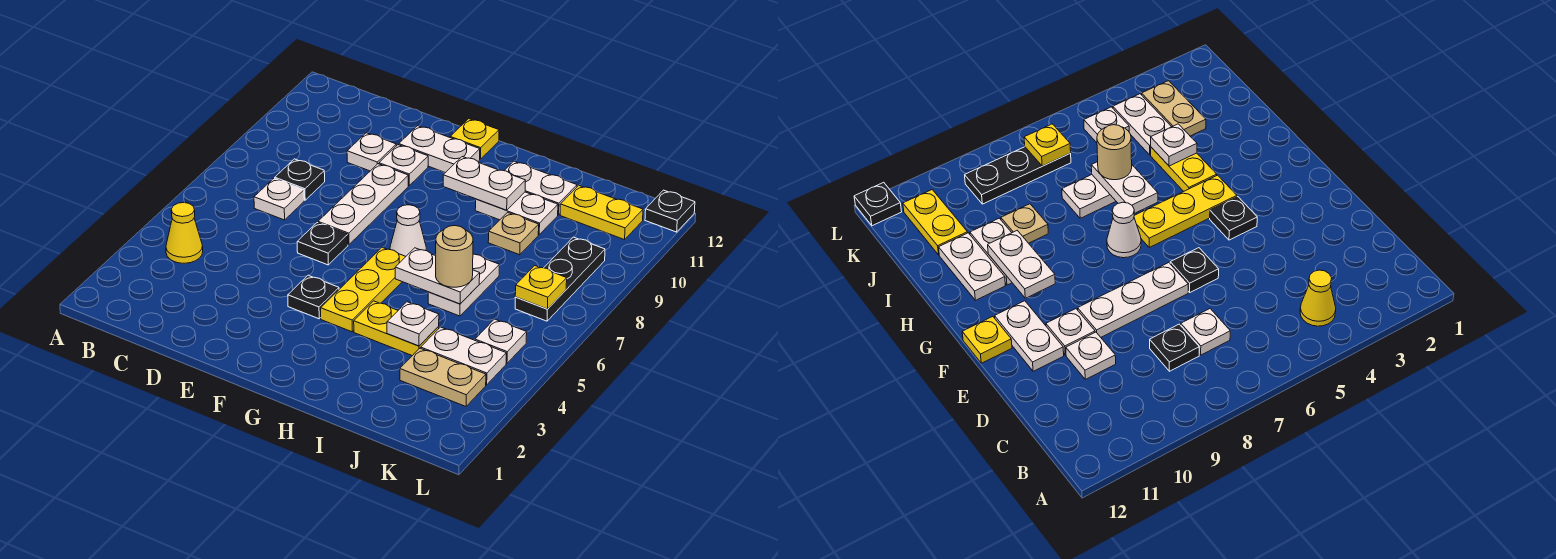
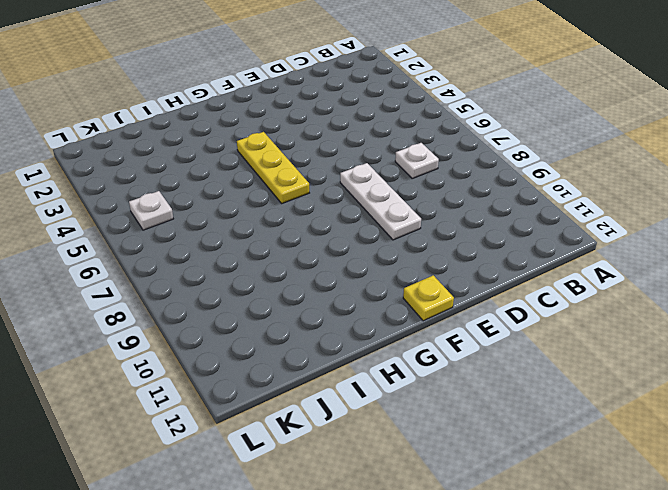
none -> yellow 1x1 cone [166,203,203,263]
none -> black 1x1 plate [275,159,325,200]
none -> white 1x1 plate [347,133,396,171]

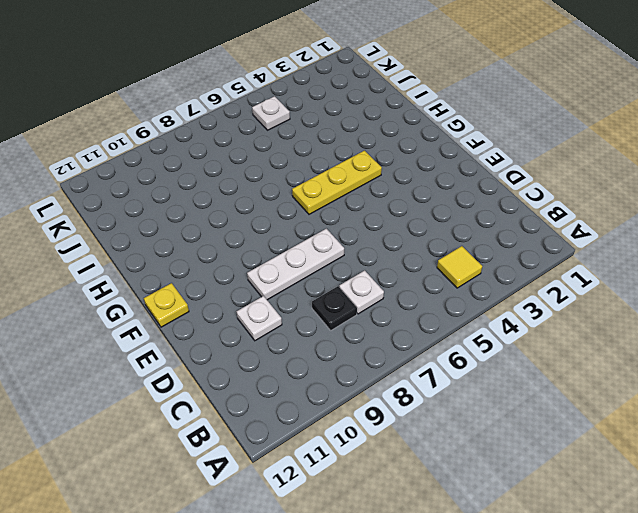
yellow 1x1 tile [437,246,482,288] -> yellow 1x1 cone [166,203,203,263]
none -> black 1x1 plate [297,223,348,265]
none -> white 1x1 plate [379,145,428,186]
none -> white 1x2 plate [399,126,480,173]

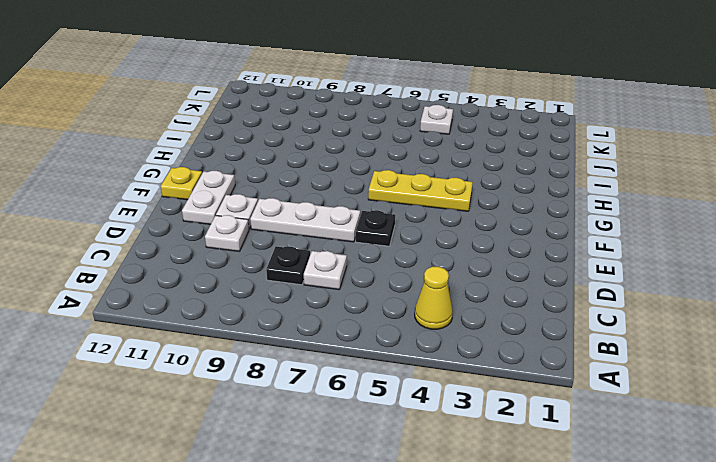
none -> black 1x1 plate [288,275,339,319]
none -> white 1x1 cone [390,205,426,256]
none -> yellow 1x2 plate [354,301,439,356]

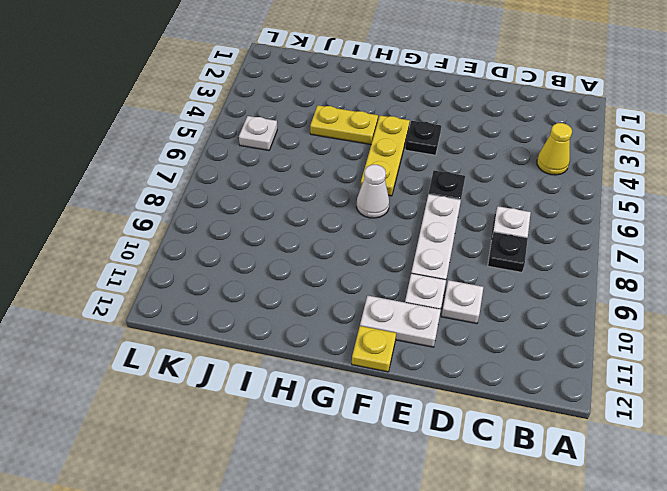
none -> white 1x2 plate [475,192,558,235]
none -> white 1x2 plate [504,161,577,215]
none -> white 1x2 plate [428,254,499,316]

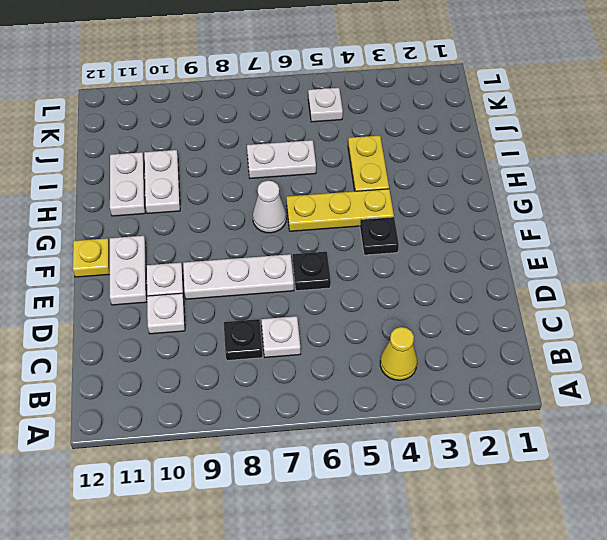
none -> tan 1x1 plate [488,212,539,255]
none -> tan 1x2 plate [400,348,486,406]
none -> white 1x2 plate [421,327,506,385]

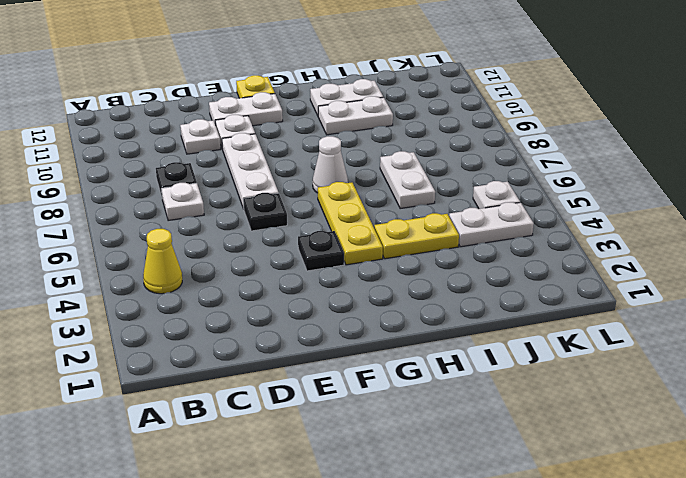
none -> tan 1x1 plate [488,212,539,255]
none -> tan 1x2 plate [400,348,486,406]
none -> yellow 1x2 plate [560,186,643,240]

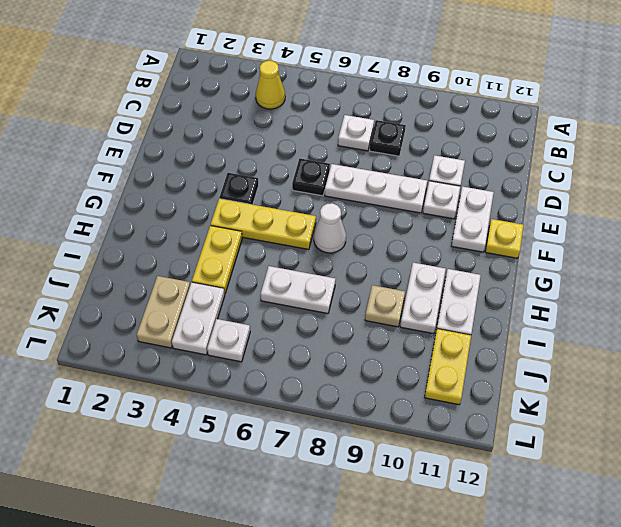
none -> black 1x3 plate [515,237,605,321]
none -> black 1x1 plate [645,190,695,232]
none -> white 1x2 plate [443,157,525,210]

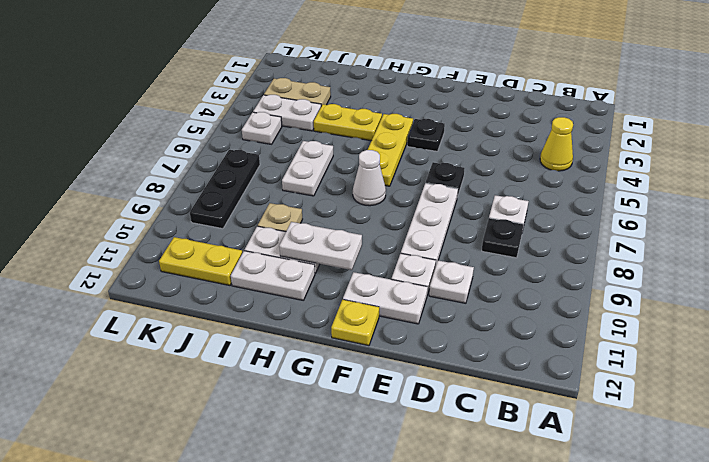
none -> black 1x1 plate [645,190,695,232]
none -> white 1x2 plate [395,248,480,304]
none -> white 1x1 plate [387,302,439,346]

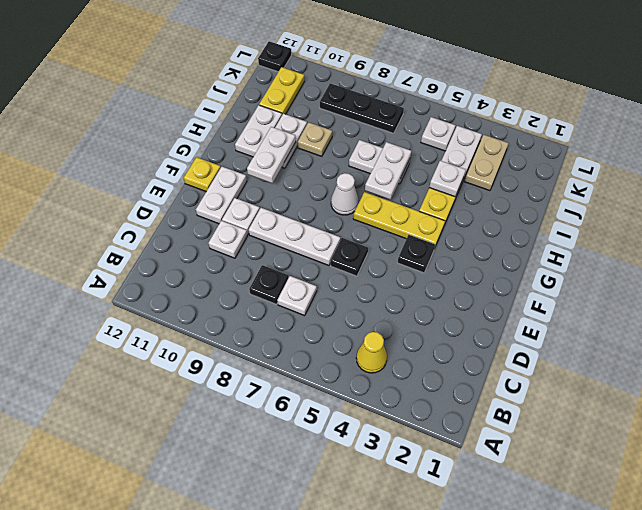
none -> yellow 1x1 plate [515,266,567,309]
none -> tan 1x1 round brick [436,226,473,287]

